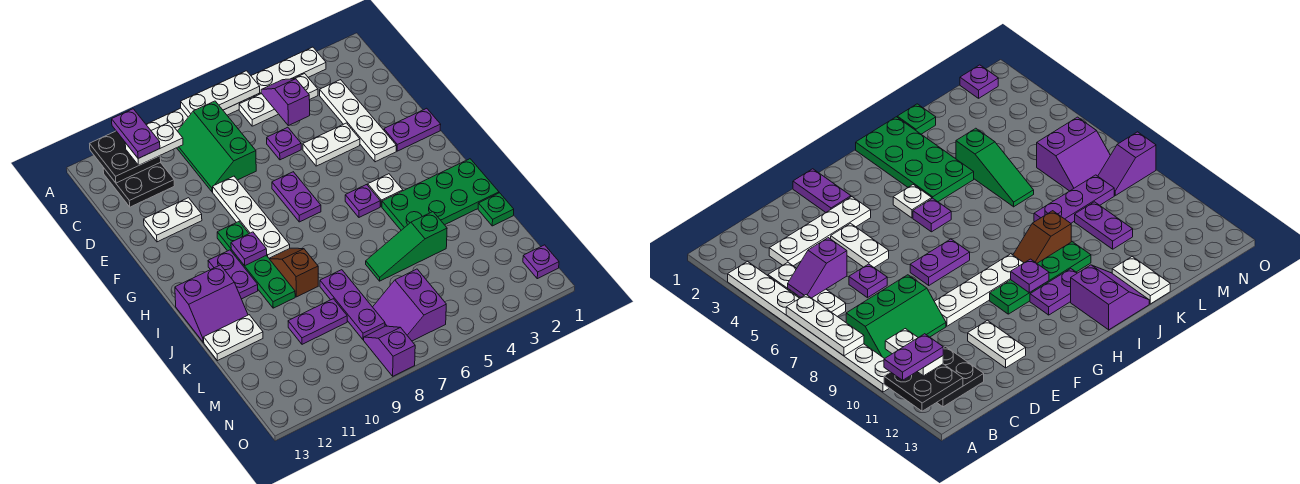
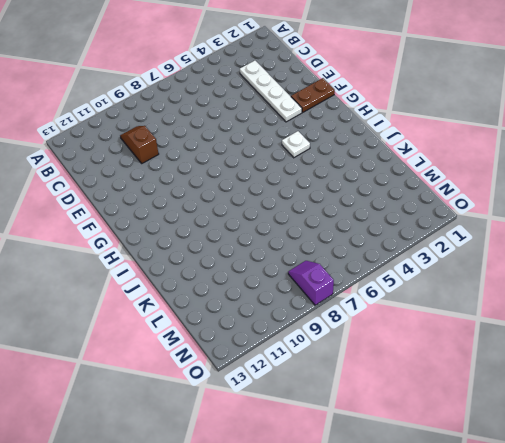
brown 1x2 slope [120,126,159,163] -> brown 1x2 slope moved to [269,248,318,297]
brown 1x2 plate [291,78,335,112] -> purple 1x2 plate [384,108,441,151]
none -> white 1x8 plate [146,47,326,131]
none -> white 1x3 plate [239,74,318,126]
none -> green 2x3 slope [177,101,256,192]
none -> black 2x2 plate [103,162,174,207]

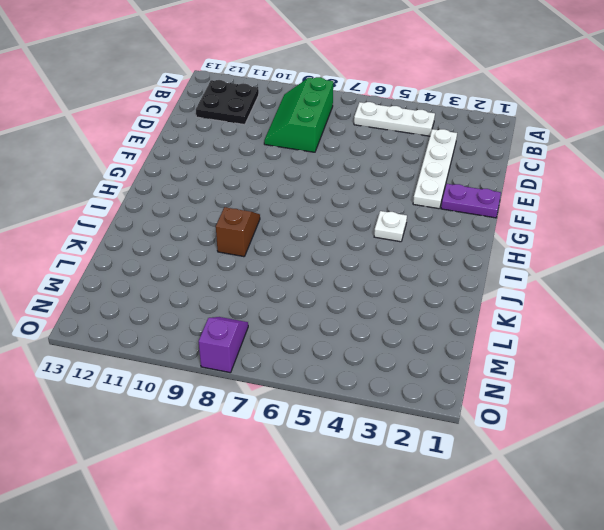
none -> white 1x8 plate [146,47,326,131]
none -> purple 1x1 plate [267,127,301,160]
none -> white 1x2 plate [303,123,360,166]
none -> white 1x4 plate [213,176,290,258]

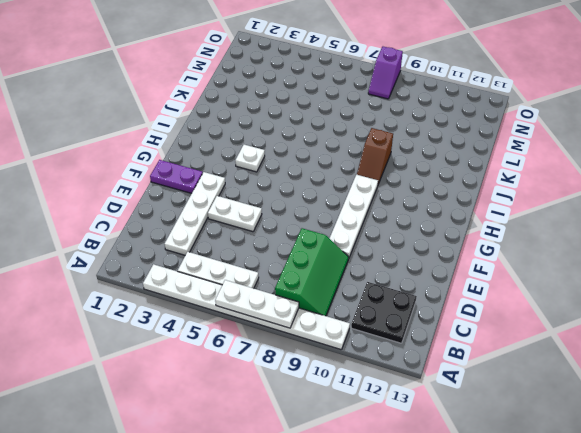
none -> purple 1x1 plate [267,127,301,160]
none -> white 1x2 plate [144,198,202,242]
none -> purple 1x2 plate [272,172,321,222]
none -> green 1x4 plate [217,222,295,308]

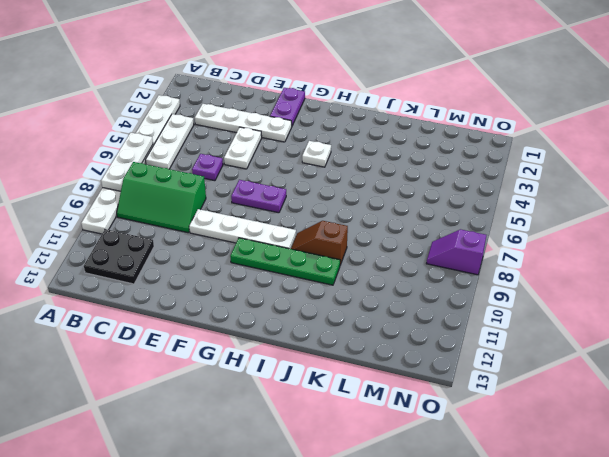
none -> white 1x2 plate [144,198,202,242]
none -> purple 1x1 plate [345,185,380,217]
none -> purple 1x2 plate [208,250,258,299]
none -> green 2x4 plate [382,159,499,230]

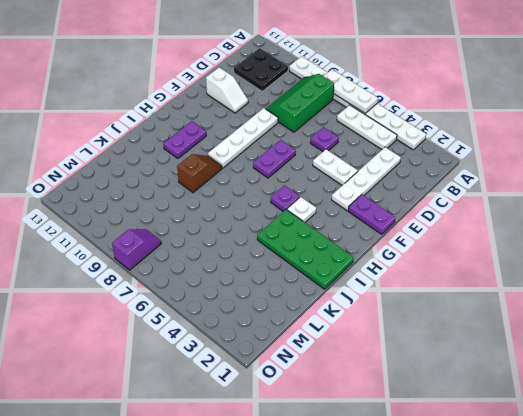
white 1x2 slope [206,67,248,113] -> white 1x2 plate [144,198,202,242]
none -> green 1x4 plate [217,222,295,308]
none -> purple 2x2 slope [175,265,248,342]
none -> green 1x1 plate [478,193,514,226]
none -> green 1x3 slope [366,212,447,281]

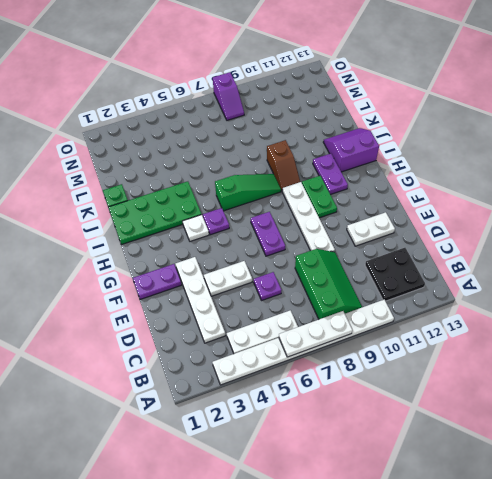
green 1x2 plate [302,176,337,218] -> green 1x4 plate [217,222,295,308]
green 1x3 slope [215,174,281,211] -> green 1x3 slope moved to [366,212,447,281]
none -> purple 1x3 plate [320,270,385,340]
none -> white 1x2 plate [204,315,263,361]
none -> purple 1x2 plate [288,299,347,344]
none -> purple 2x2 slope [373,269,446,341]

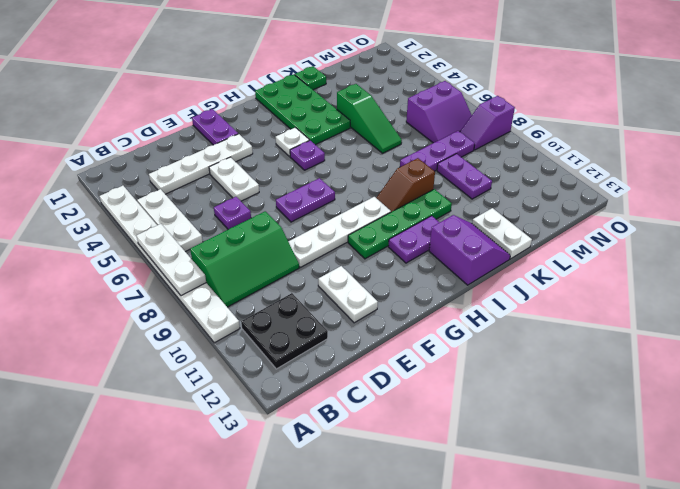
none -> purple 1x1 plate [523,245,559,279]
none -> black 2x2 plate [90,131,161,183]
none -> purple 1x2 slope [261,79,310,126]
none -> purple 1x1 plate [231,232,267,266]

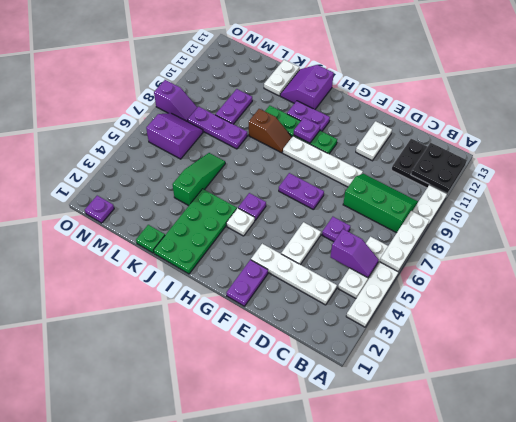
none -> white 1x2 plate [125,122,183,165]
none -> purple 1x2 plate [112,109,160,158]

